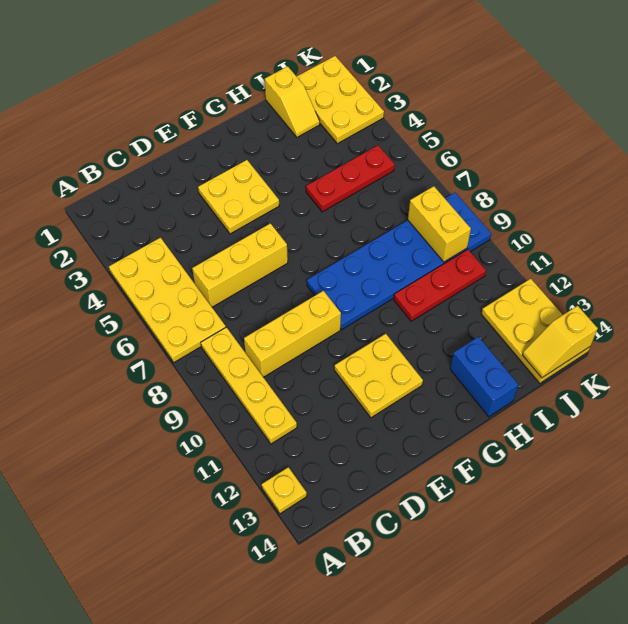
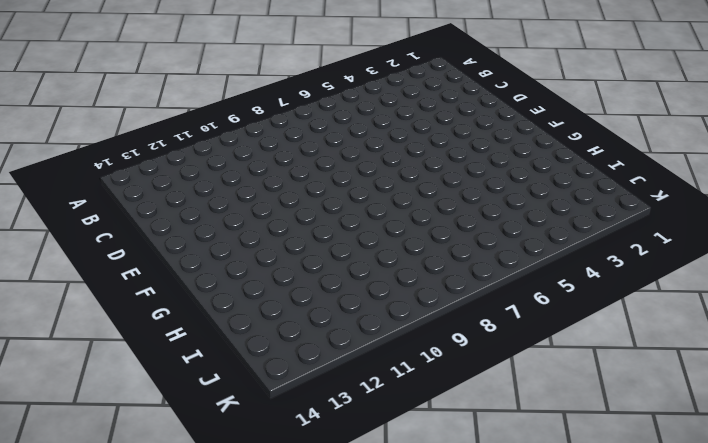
none -> yellow 2x4 plate [109,238,226,362]
none -> yellow 1x1 plate [262,467,307,514]
none -> yellow 1x4 plate [201,327,297,444]

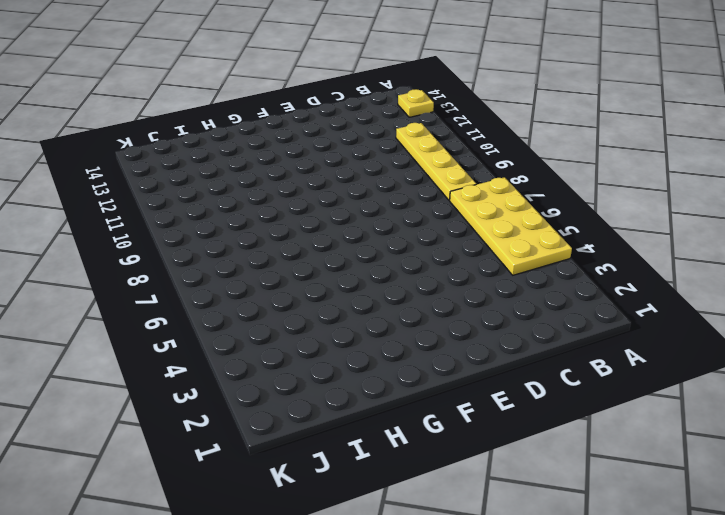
none -> yellow 1x3 brick [192,223,288,307]
none -> yellow 1x3 brick [244,291,341,377]
none -> yellow 2x2 plate [198,160,279,234]

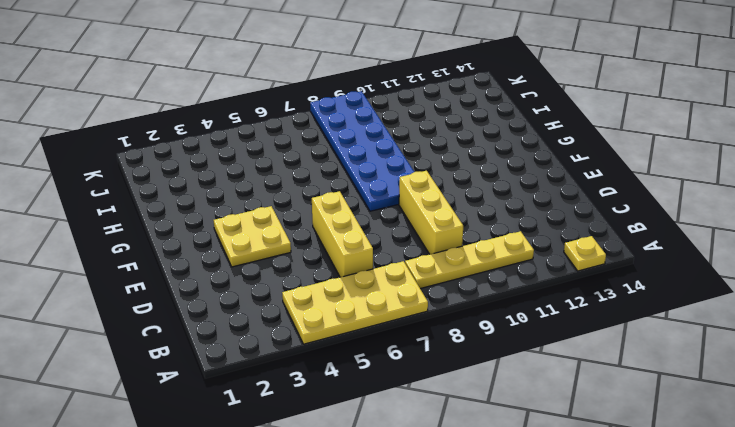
none -> yellow 2x2 plate [334,334,423,418]
none -> red 1x3 plate [306,145,395,212]
none -> red 1x3 plate [394,250,486,321]

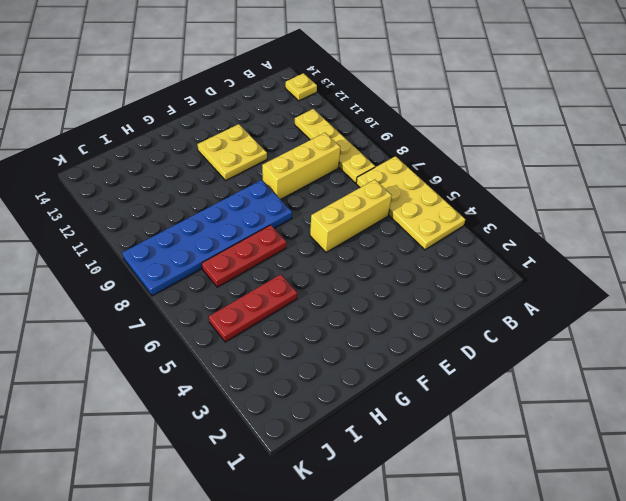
red 1x3 plate [202,225,286,287] -> red 1x3 plate moved to [394,250,486,321]
none -> yellow 2x2 plate [198,160,279,234]
none -> blue 1x2 brick [450,337,518,417]
none -> yellow 1x2 slope [265,66,320,137]

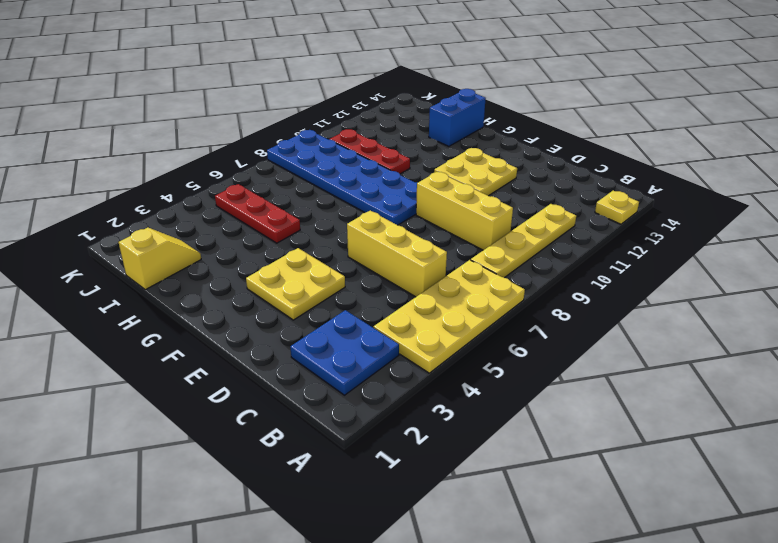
blue 2x2 plate [290,310,399,395] -> none
none -> yellow 2x3 plate [297,56,384,144]
none -> yellow 2x3 plate [481,279,590,383]
none -> yellow 1x2 brick [408,186,471,262]

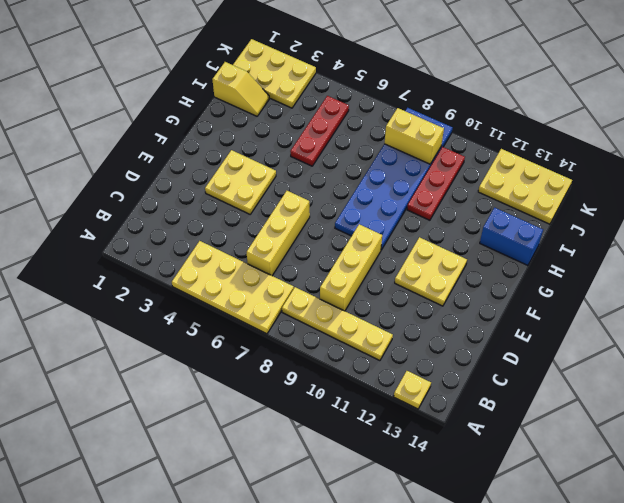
none -> yellow 1x2 slope [523,306,598,378]

